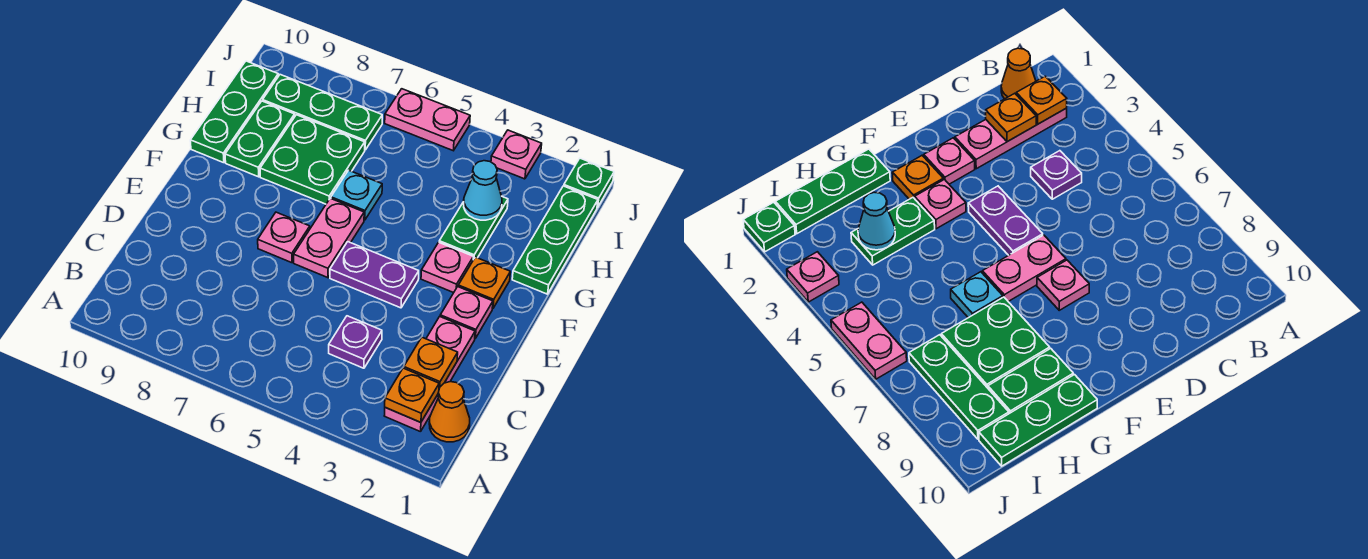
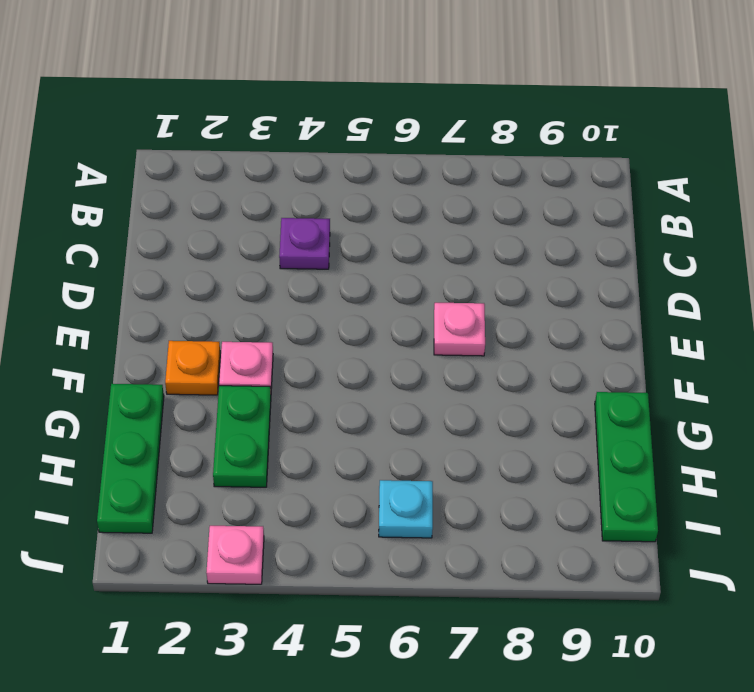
cyan 1x1 plate [379,480,433,538] -> cyan 1x1 plate moved to [331,170,382,220]
none -> orange 1x1 cone [429,382,470,442]
none -> pink 1x3 plate [384,317,475,432]
none -> pink 1x1 plate [440,287,493,338]

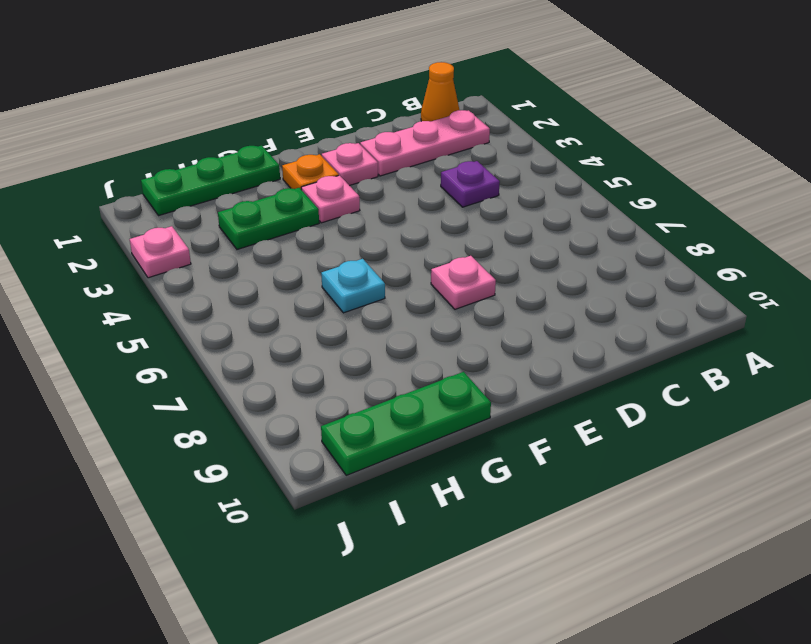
none -> purple 1x2 plate [330,242,419,308]
none -> pink 1x2 plate [294,198,364,278]
none -> green 2x2 plate [260,115,365,204]

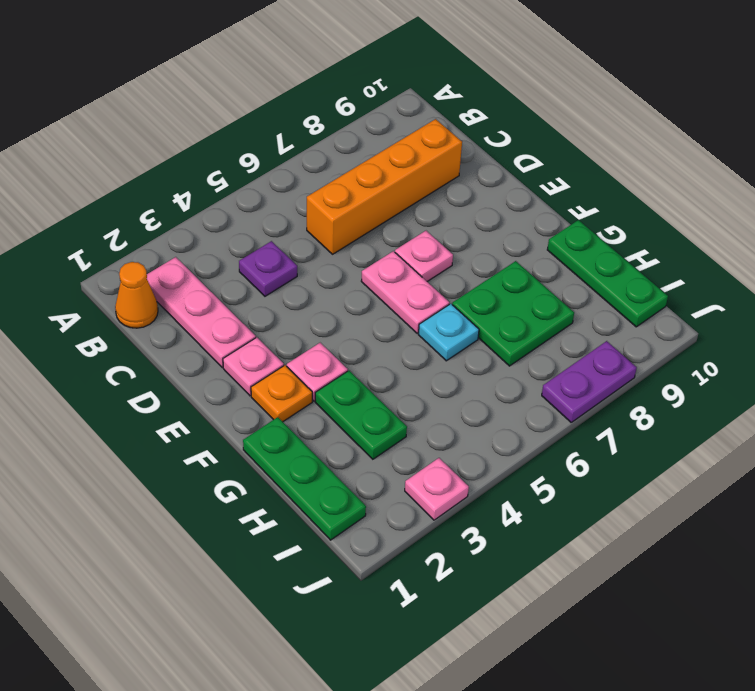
orange 1x4 brick [307,119,462,254] -> none
purple 1x2 plate [542,341,637,422] -> purple 1x2 plate moved to [330,242,419,308]
none -> green 1x2 plate [225,101,295,177]
none -> green 1x3 plate [263,75,382,150]
none -> green 1x1 plate [564,158,614,208]

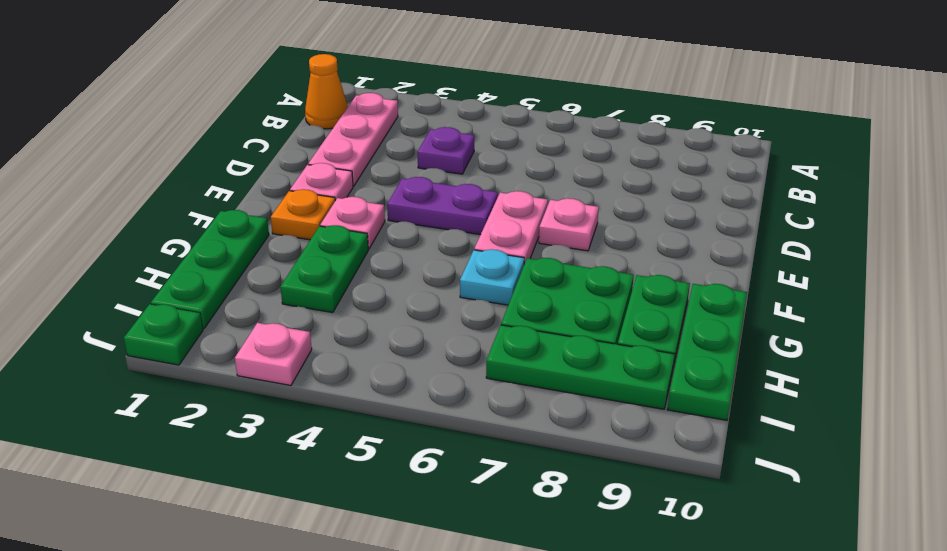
none -> pink 1x2 plate [385,89,470,151]
none -> orange 1x1 plate [385,368,439,422]
none -> orange 1x1 plate [404,337,458,388]

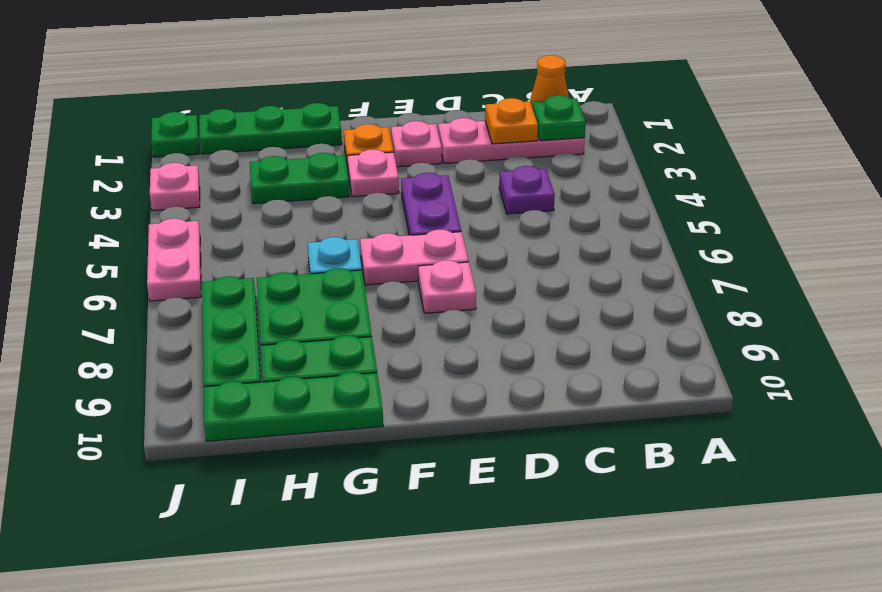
green 1x1 plate [532,95,586,141] -> orange 1x1 plate [385,368,439,422]
none -> cyan 1x1 cone [464,161,502,220]

